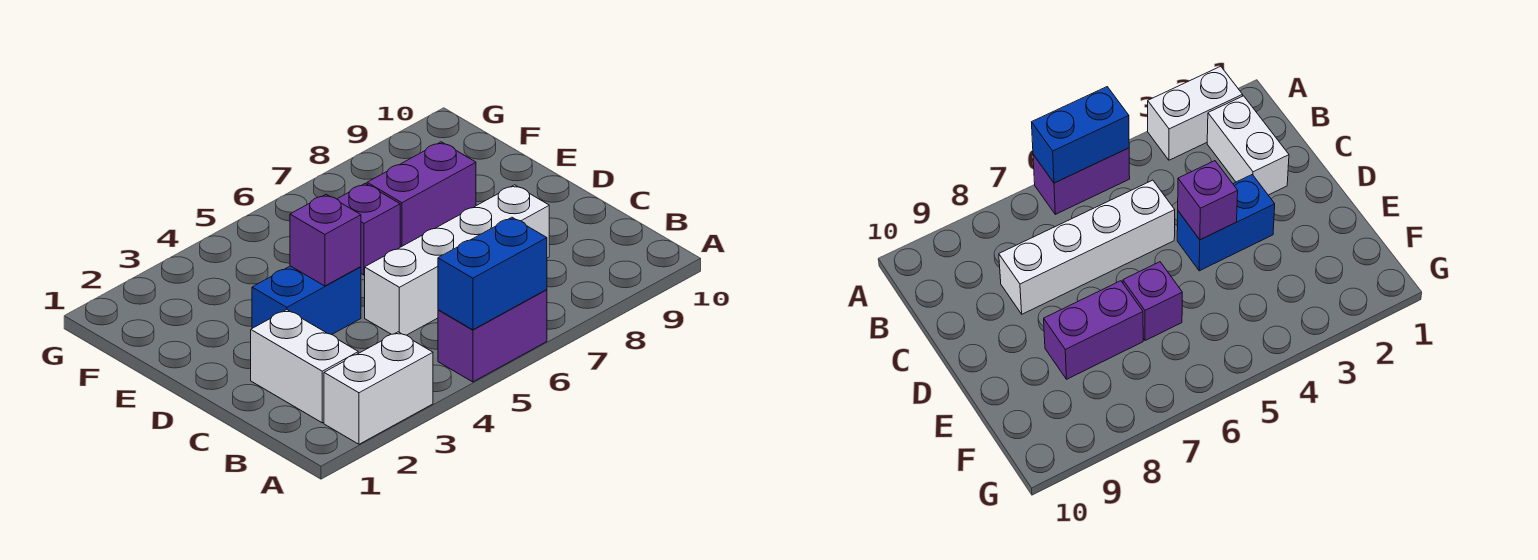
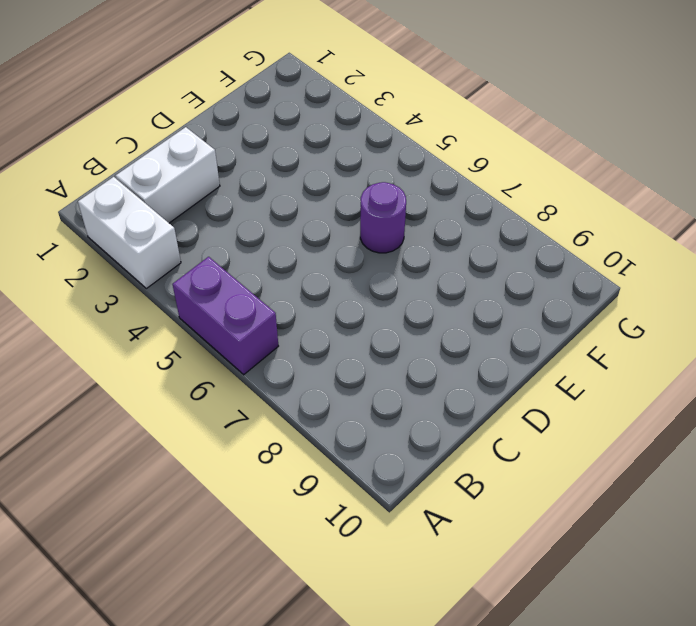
purple 1x1 round brick [360,182,406,253] -> purple 1x1 brick [337,183,400,275]
none -> white 1x4 brick [365,185,549,335]
none -> blue 1x2 brick [252,266,361,335]

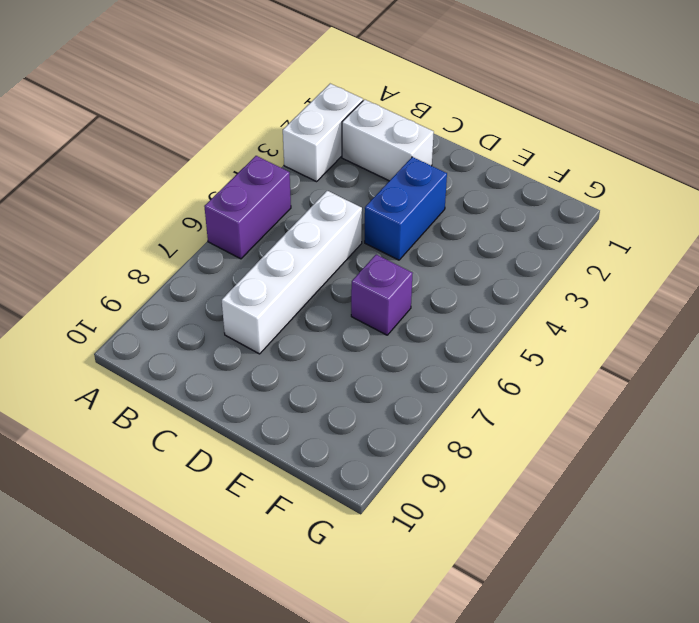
none -> purple 1x2 brick [367,142,476,247]
none -> blue 1x2 brick [438,217,547,330]

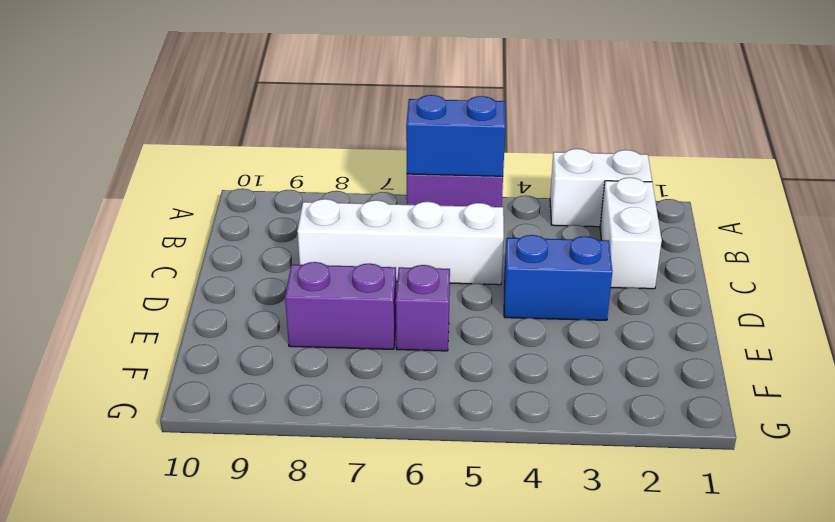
none -> purple 1x1 brick [290,195,361,286]

